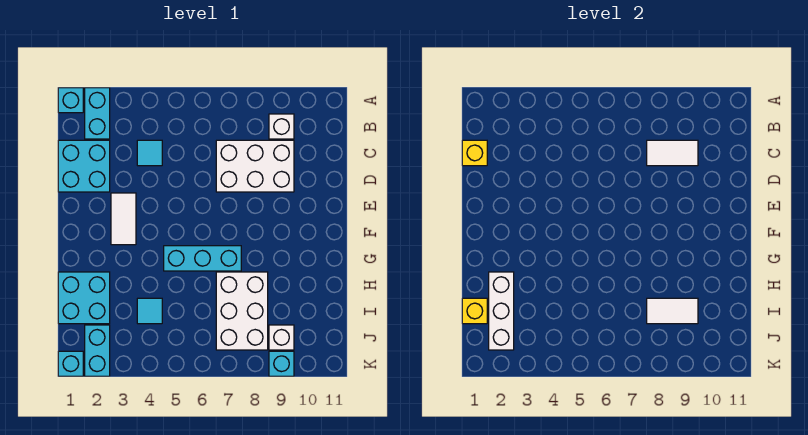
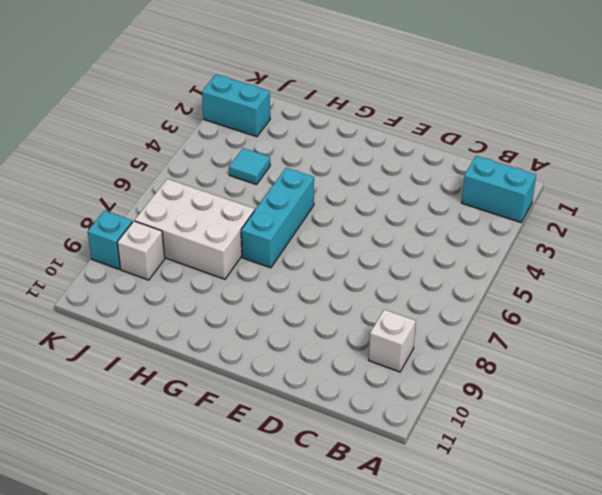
none -> cyan 1x1 brick [58,88,83,113]
none -> cyan 2x2 brick [58,140,110,192]
none -> cyan 1x1 tile [137,140,162,166]

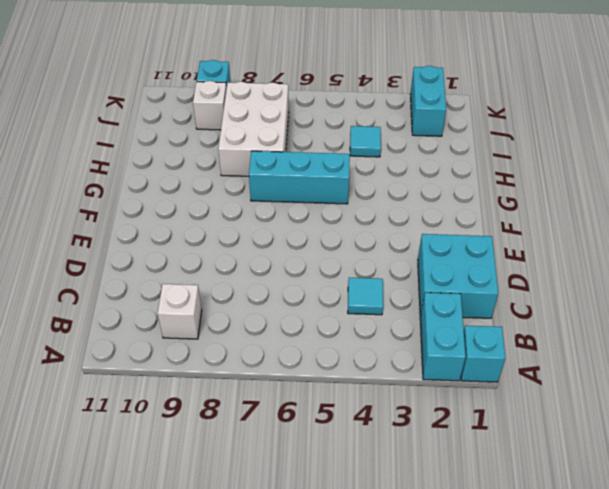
none -> white 2x3 brick [216,140,294,192]
none -> white 1x2 tile [111,193,136,245]
none -> cyan 2x2 brick [58,272,110,324]

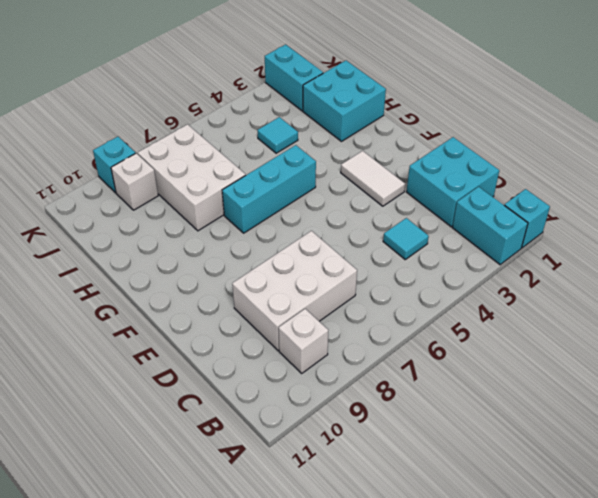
none -> cyan 1x1 brick [58,351,83,376]
none -> yellow 1x1 brick [462,140,487,166]
none -> white 1x2 tile [647,140,698,166]

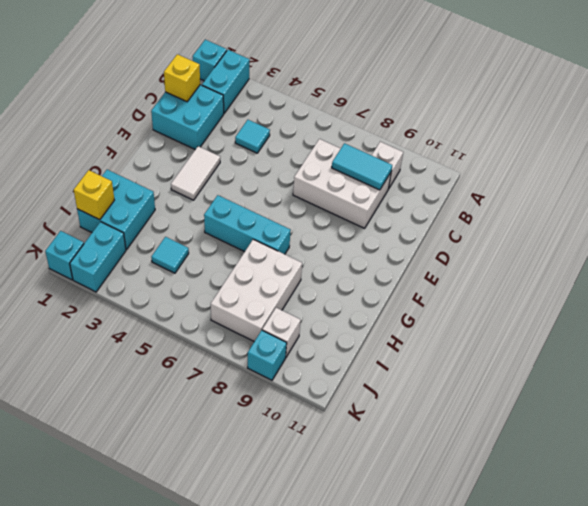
cyan 1x2 tile [332,143,392,190] -> white 1x2 tile [647,140,698,166]
none -> white 1x3 brick [489,272,514,350]
none -> white 1x2 tile [647,298,698,324]

